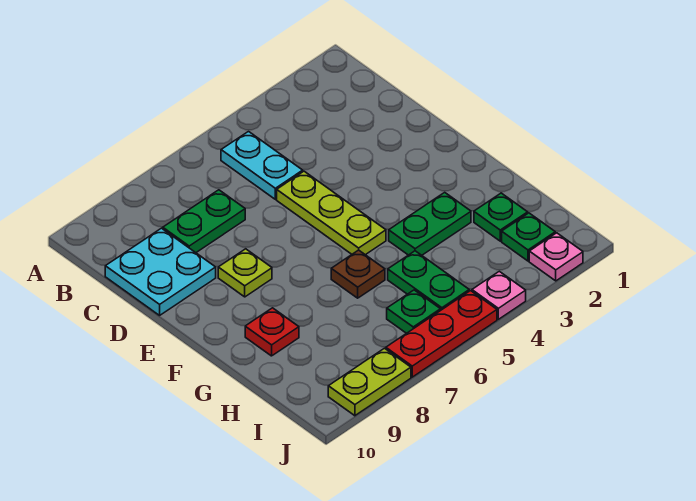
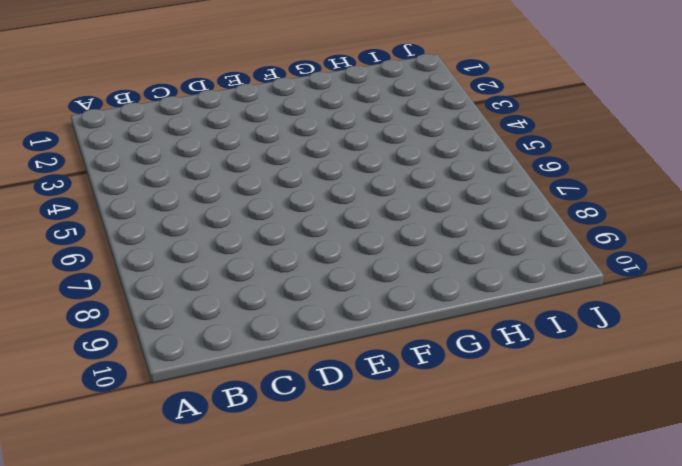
none -> cyan 1x2 plate [221,132,303,199]
none -> green 1x2 plate [163,190,245,253]
none -> cyan 2x2 plate [105,228,216,315]

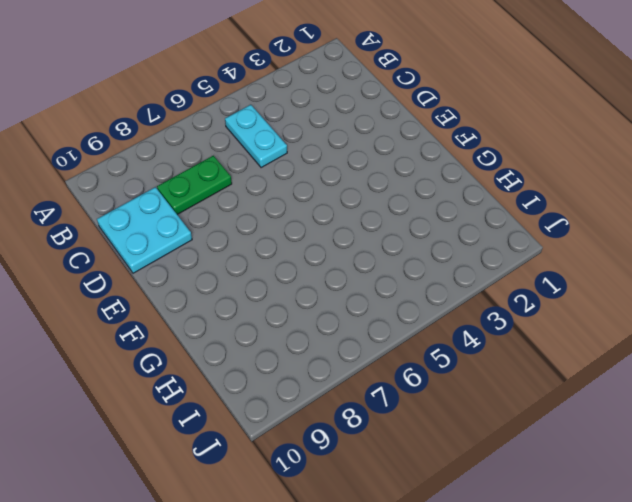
none -> lime 1x3 plate [277,171,386,255]
none -> lime 1x1 plate [218,249,272,297]
none -> green 1x2 plate [389,192,471,255]

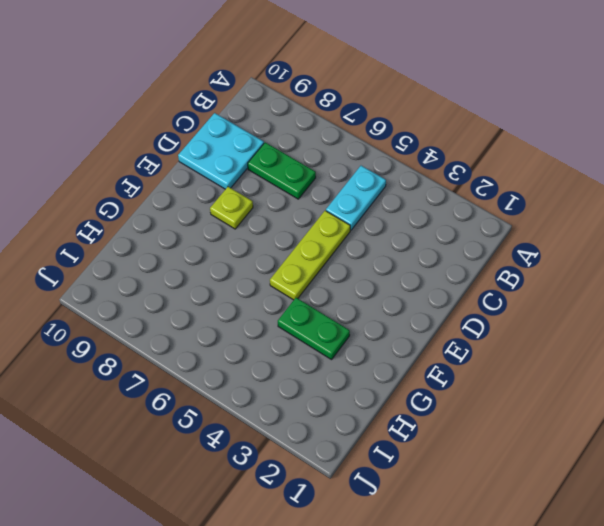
none -> brown 1x1 plate [331,250,385,298]
none -> red 1x1 plate [245,308,299,356]
none -> green 1x1 plate [474,193,528,241]

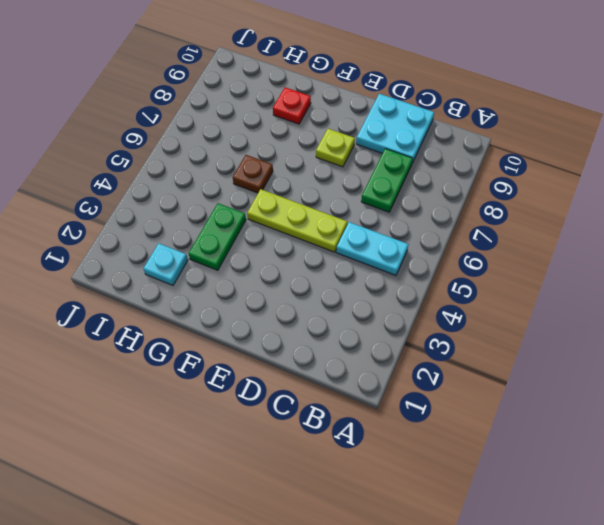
cyan 1x1 plate [143,243,188,285] -> green 1x1 plate [474,193,528,241]
none -> green 1x2 plate [388,251,469,310]
none -> green 1x1 plate [502,213,555,261]
none -> green 1x1 plate [387,290,441,333]

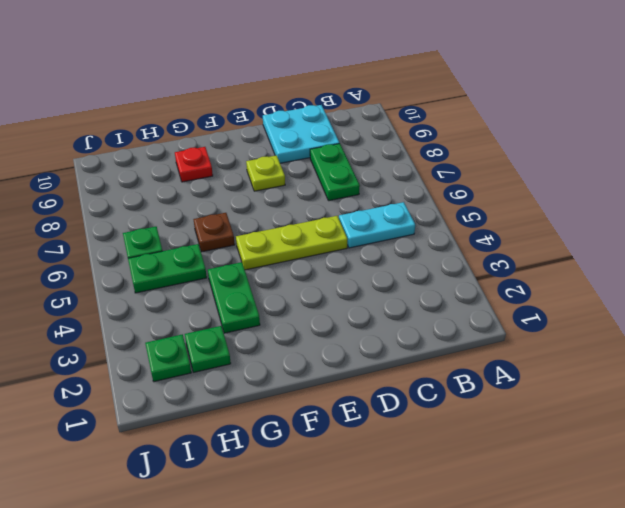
none -> pink 1x1 plate [529,233,583,281]
none -> pink 1x1 plate [472,271,526,319]
none -> red 1x3 plate [386,291,497,377]

